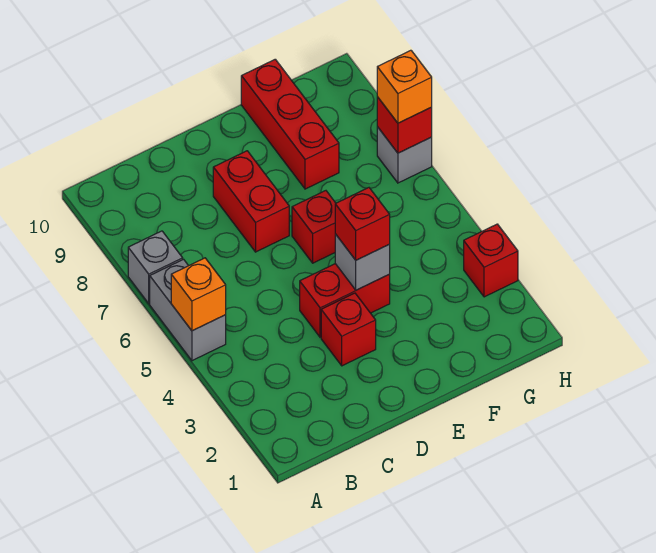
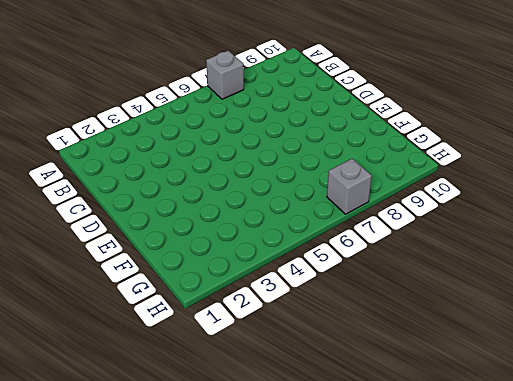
none -> grey 1x2 brick [150,259,226,361]
none -> red 1x1 brick [321,293,376,366]
none -> red 1x2 brick [300,264,390,337]

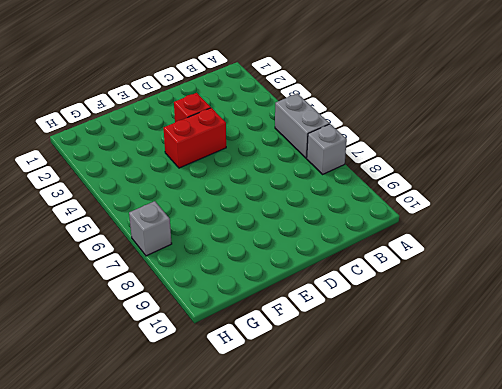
none -> red 1x2 brick [213,151,289,252]
none -> red 1x1 brick [292,191,336,263]
none -> red 1x3 brick [241,59,339,189]

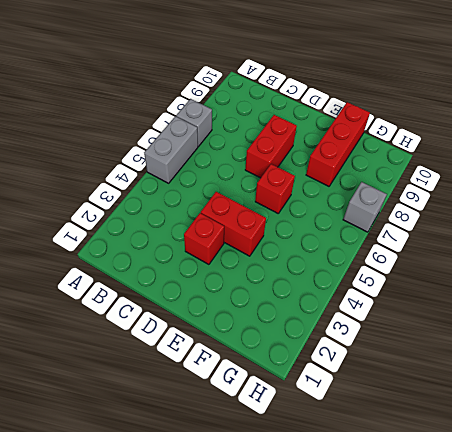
none -> red 1x1 brick [464,224,518,297]
none -> orange 1x1 brick [171,258,226,331]
none -> grey 1x1 brick [335,234,390,290]

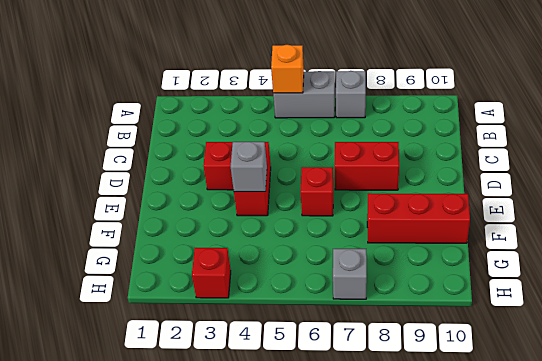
none -> red 1x1 brick [377,97,432,153]
none -> red 1x1 brick [335,188,390,260]
none -> orange 1x1 brick [377,50,432,123]

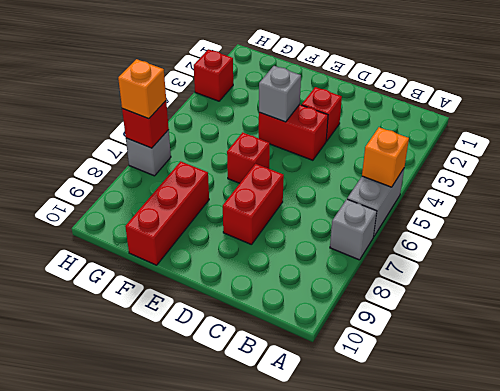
none -> red 1x1 brick [335,188,390,260]

